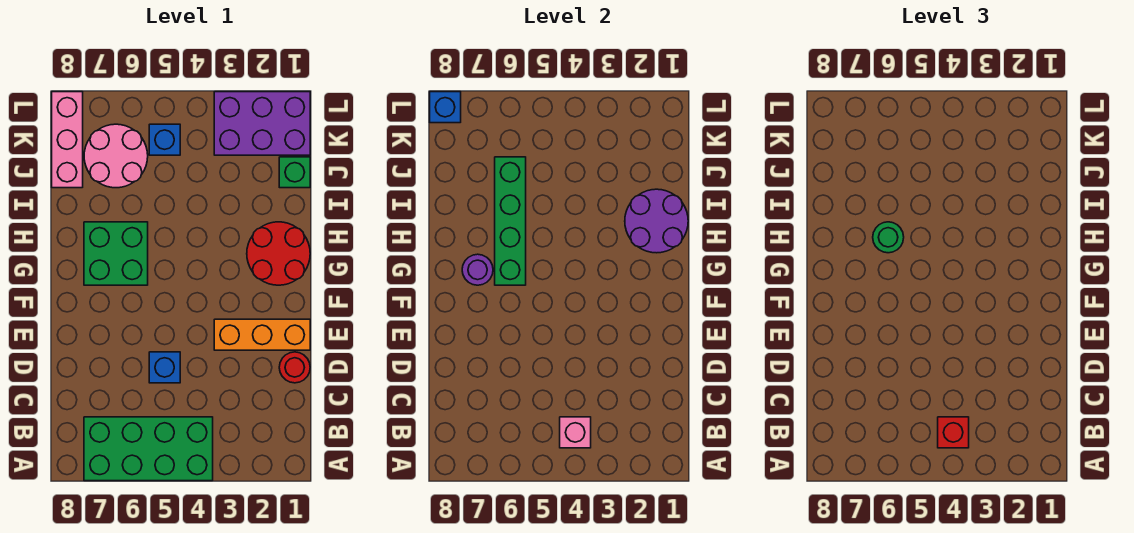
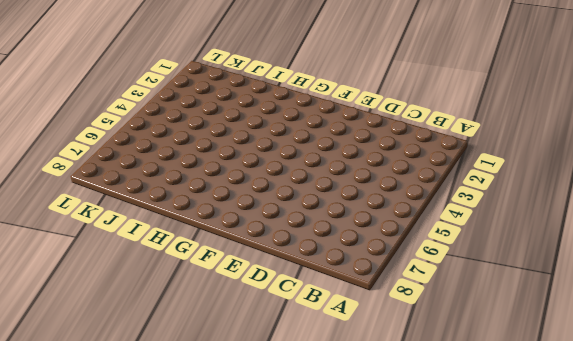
none -> green 2x4 brick [84,417,213,481]
none -> red 1x1 round brick [279,352,310,383]
none -> blue 1x1 brick [149,352,180,383]

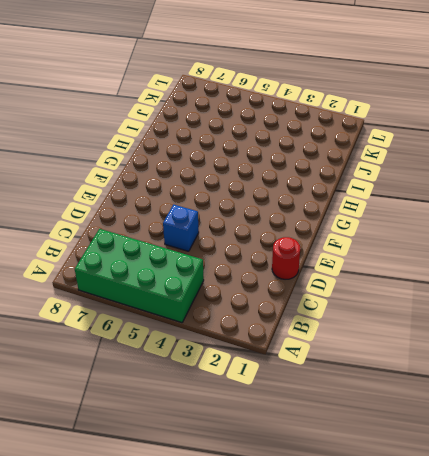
none -> orange 1x3 brick [214,319,310,350]
none -> red 2x2 round brick [247,222,310,285]
none -> green 2x2 brick [84,222,148,285]

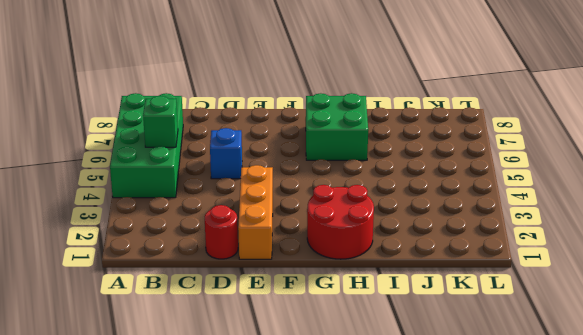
green 1x1 brick [143,96,178,147] -> green 1x1 brick moved to [279,157,310,188]
none -> pink 2x2 round brick [84,124,148,188]
none -> pink 1x3 brick [52,92,83,188]
none -> purple 2x3 brick [214,92,310,155]

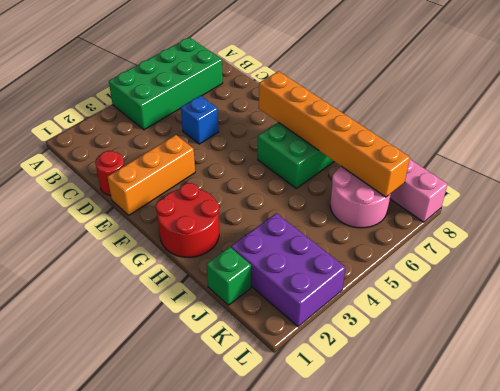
orange 1x6 brick [259,71,410,197] -> purple 1x1 round brick [462,254,493,285]
purple 2x3 brick [231,213,345,327] -> purple 2x3 brick turned to [214,92,310,155]
none -> blue 1x1 brick [149,124,180,155]
none -> pink 1x1 brick [560,417,591,448]
none -> green 1x4 brick [495,157,526,285]

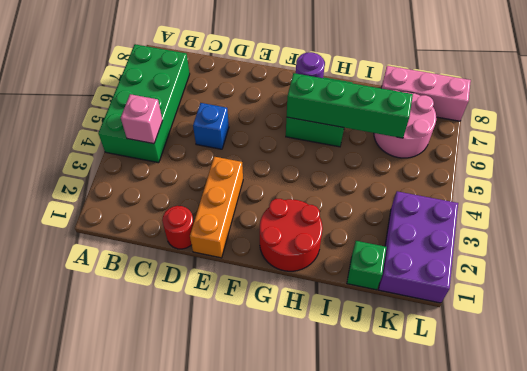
none -> blue 1x1 brick [149,124,180,155]
none -> purple 2x2 round brick [625,189,688,253]
none -> blue 1x1 brick [430,92,461,123]

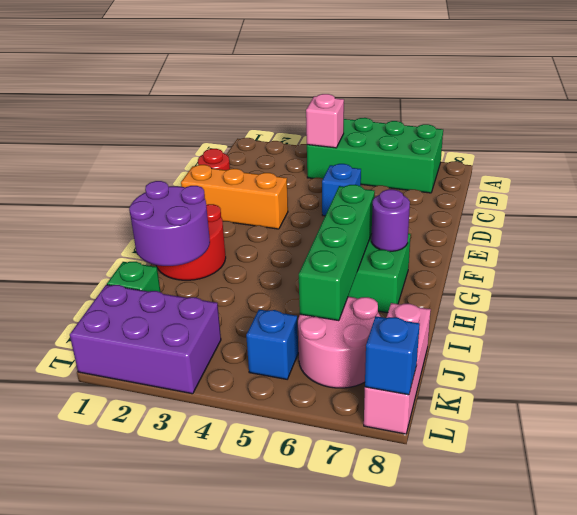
none -> red 1x1 brick [938,417,969,448]
none -> green 1x1 round brick [873,222,904,253]

